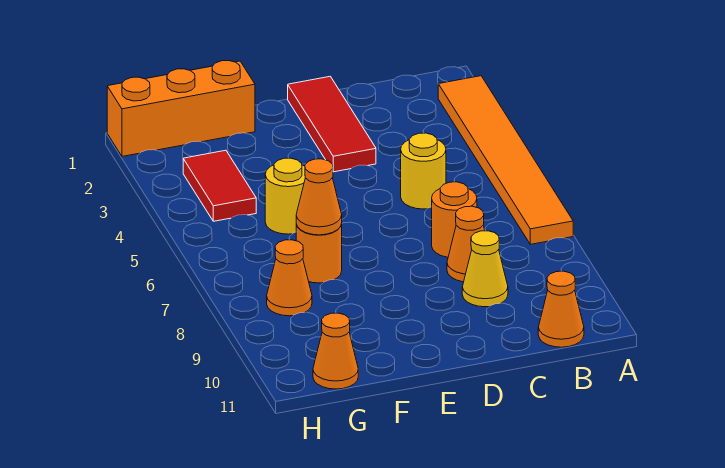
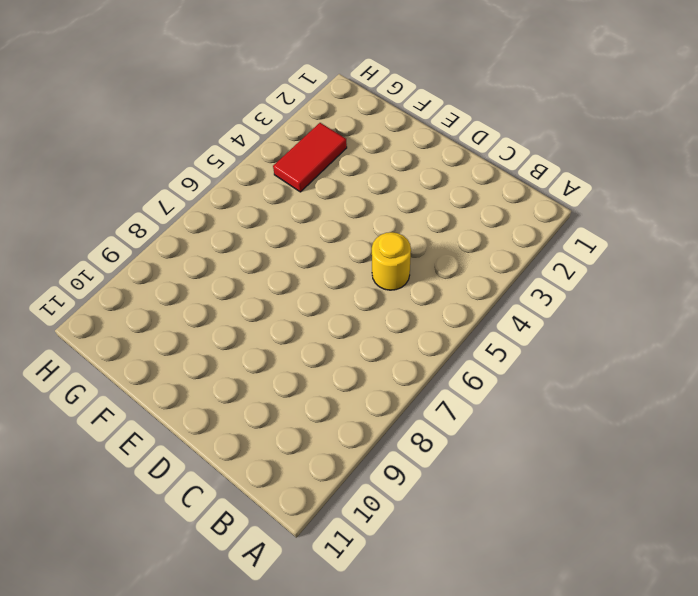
none -> orange 1x6 tile [438,76,573,244]
none -> orange 1x1 cone [538,271,584,347]
none -> orange 1x1 round brick [432,182,477,257]

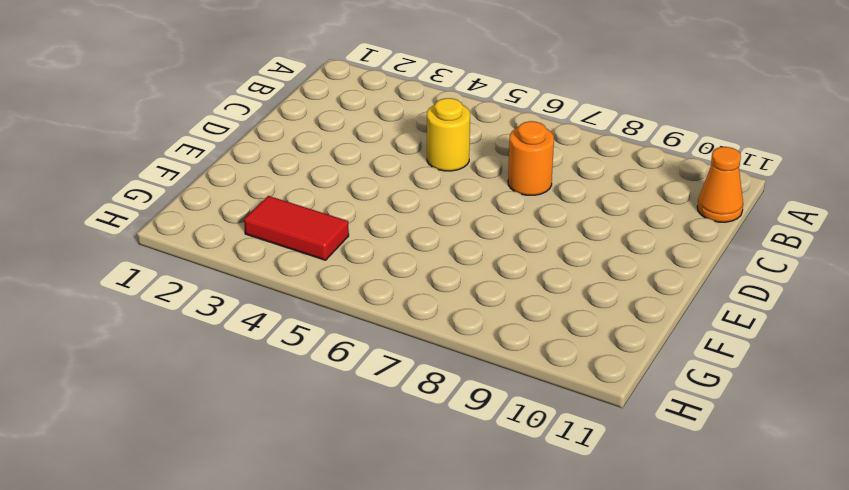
none -> orange 1x6 tile [438,76,573,244]
none -> orange 1x1 cone [447,206,485,282]
none -> yellow 1x1 cone [462,231,508,307]

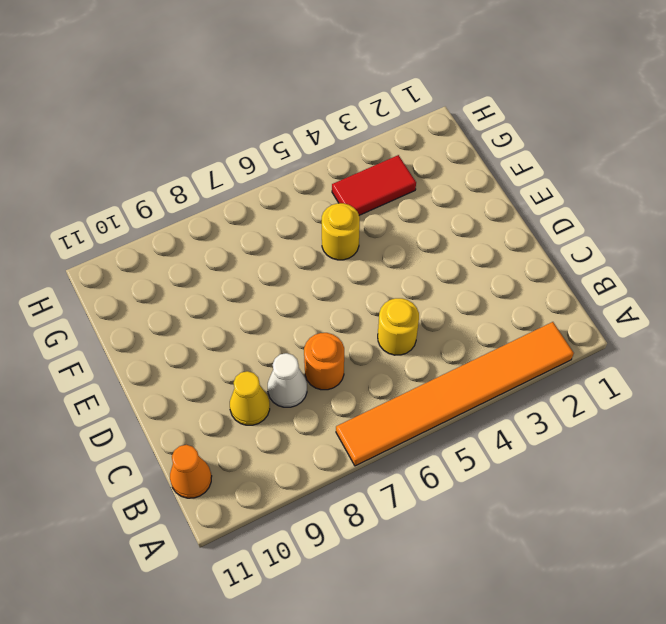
white 1x1 cone [268,353,307,407] -> orange 1x1 cone [447,206,485,282]
none -> red 1x3 tile [288,76,376,172]
none -> orange 1x3 brick [107,61,255,156]
none -> orange 1x1 round brick [296,224,342,283]

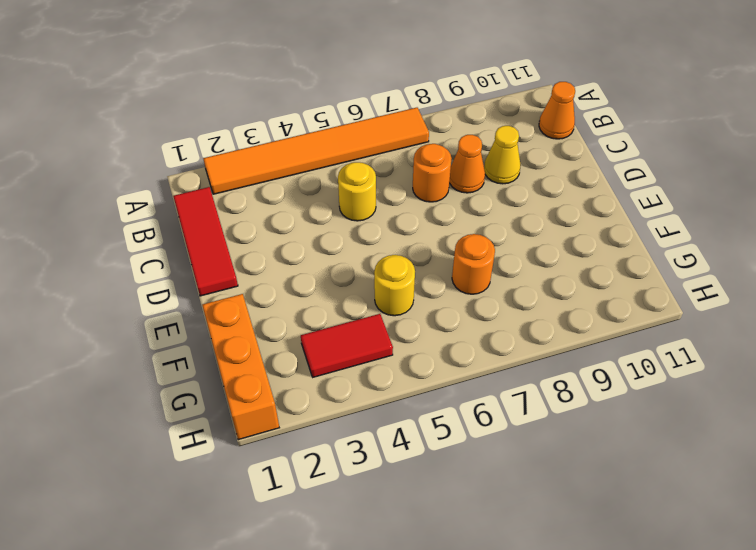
red 1x3 tile [173,187,238,296] -> red 1x3 tile turned to [288,76,376,172]
none -> orange 1x1 cone [267,240,312,316]
none -> orange 1x1 cone [313,313,358,389]
none -> orange 1x1 cone [296,159,342,235]

